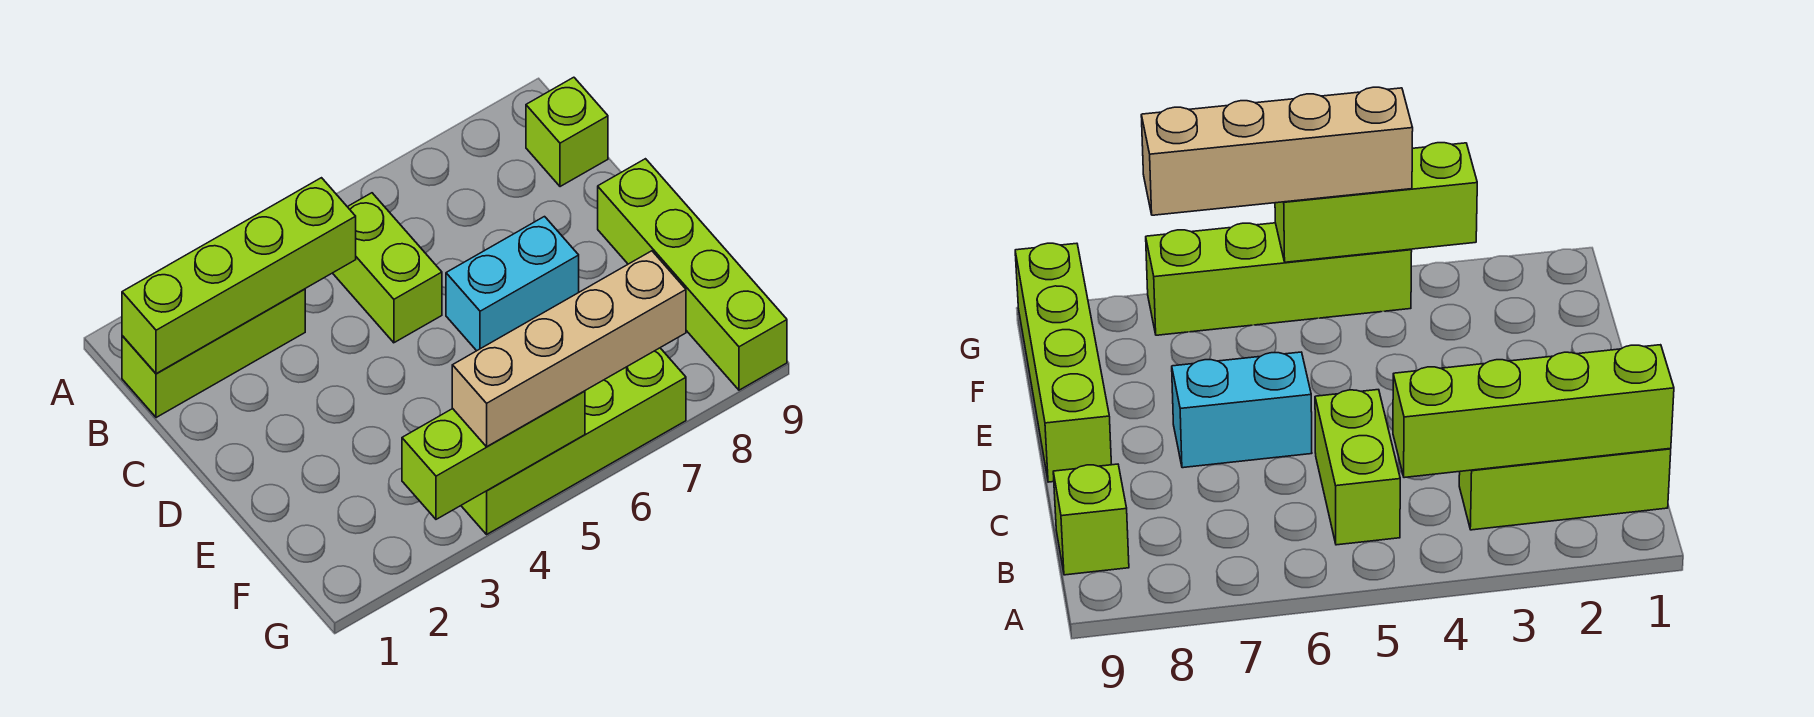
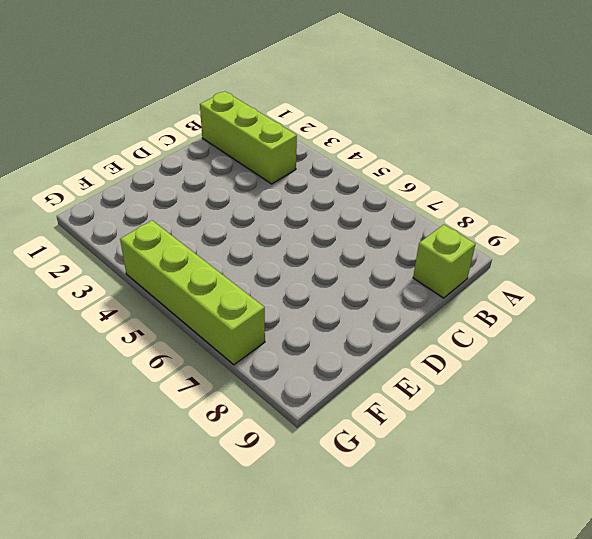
none -> lime 1x2 brick [333,193,442,343]
none -> cyan 1x2 brick [446,217,579,351]

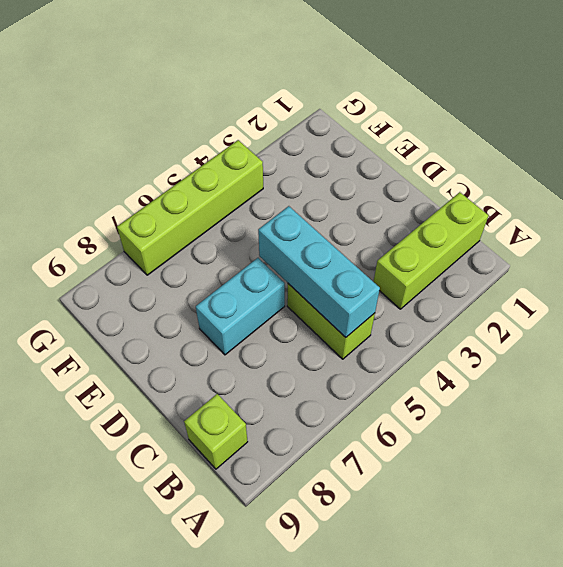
cyan 1x3 brick [258,206,380,337] -> none
none -> lime 1x4 brick [598,159,787,390]
none -> lime 1x4 brick [122,178,356,374]

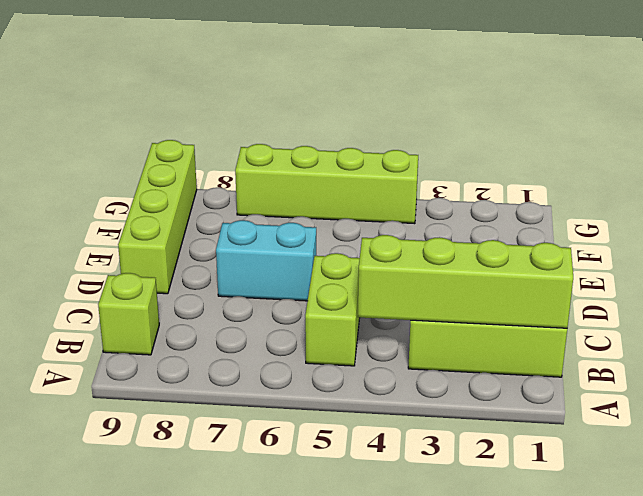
none -> lime 1x3 brick [402,391,585,519]
none -> tan 1x4 brick [452,251,686,447]

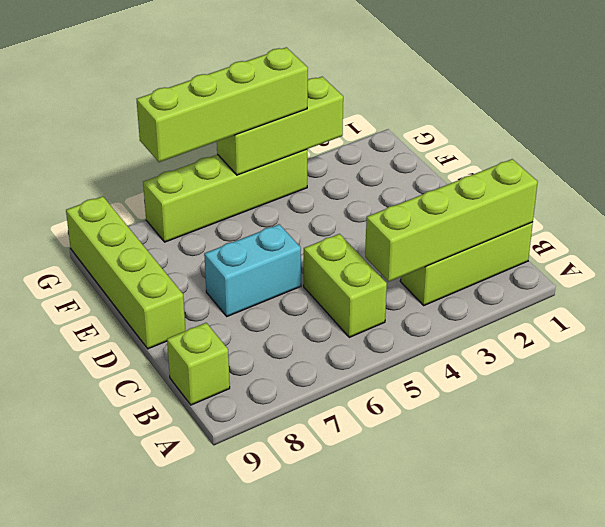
lime 1x4 brick [137,47,308,162] -> tan 1x4 brick [452,251,686,447]

